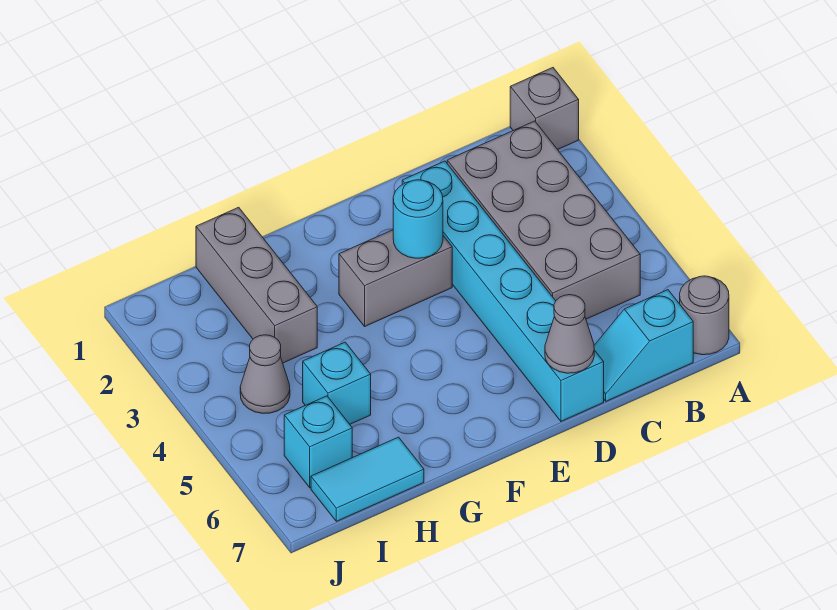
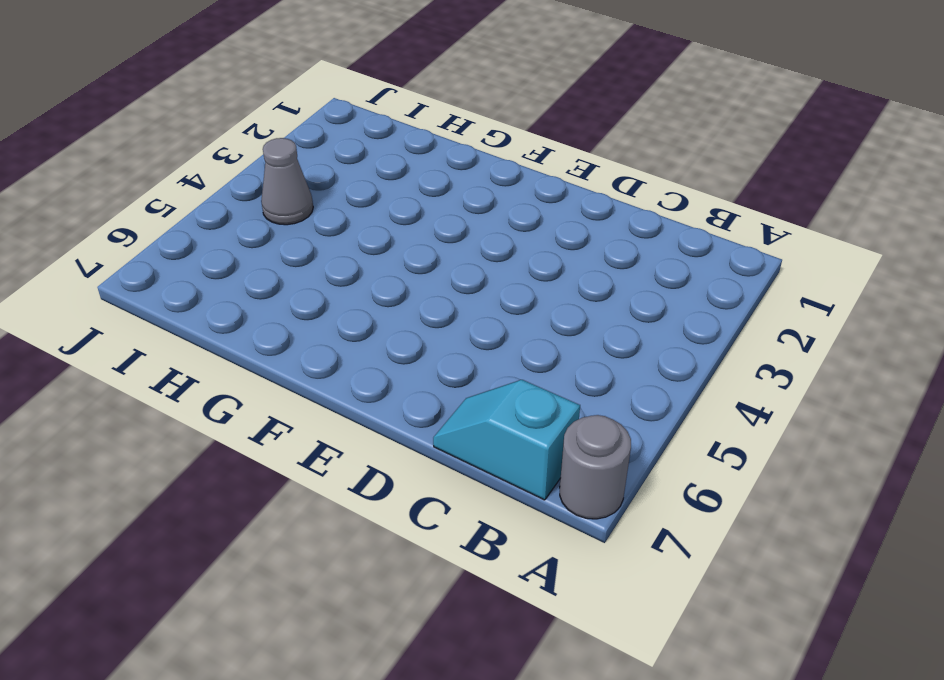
none -> grey 1x1 brick [510,68,579,150]
none -> grey 2x4 brick [447,121,640,319]
none -> cyan 1x6 brick [402,161,604,421]

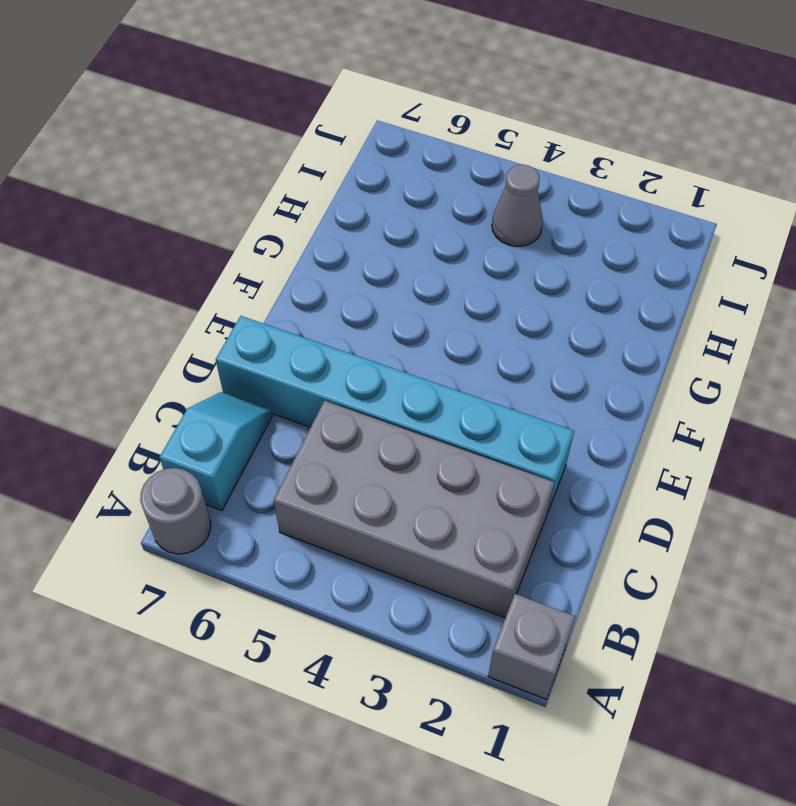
none -> grey 1x2 brick [339,230,452,326]
none -> grey 1x3 brick [196,207,317,363]
none -> cyan 1x1 brick [303,342,371,424]

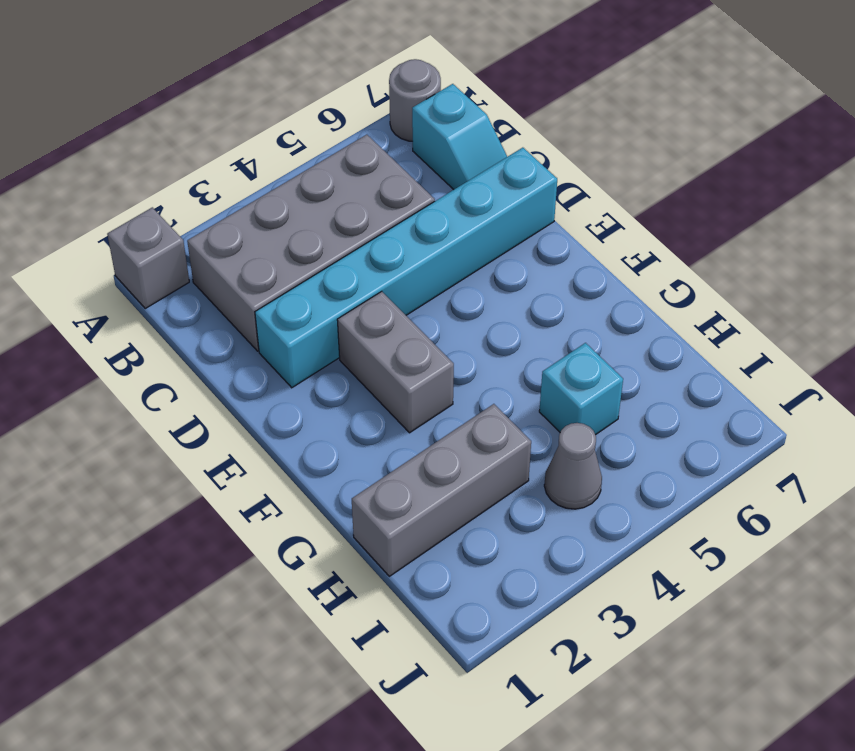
none -> cyan 1x2 tile [311,437,424,521]
none -> cyan 1x1 brick [284,396,352,488]
none -> grey 1x1 cone [545,295,594,373]

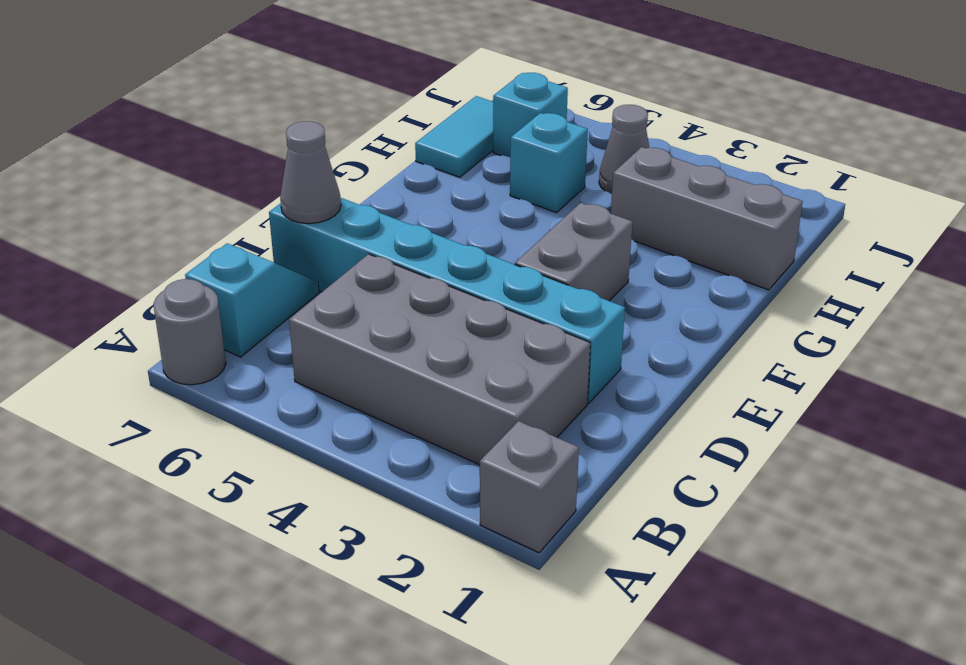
none -> cyan 1x1 round brick [393,180,443,258]

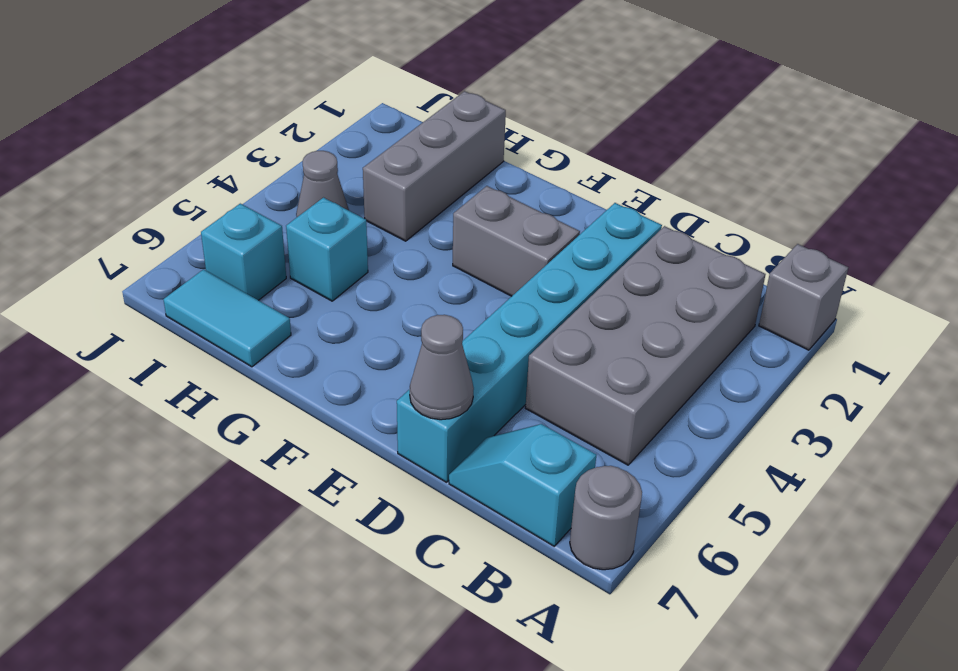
none -> cyan 1x1 round brick [393,180,443,258]

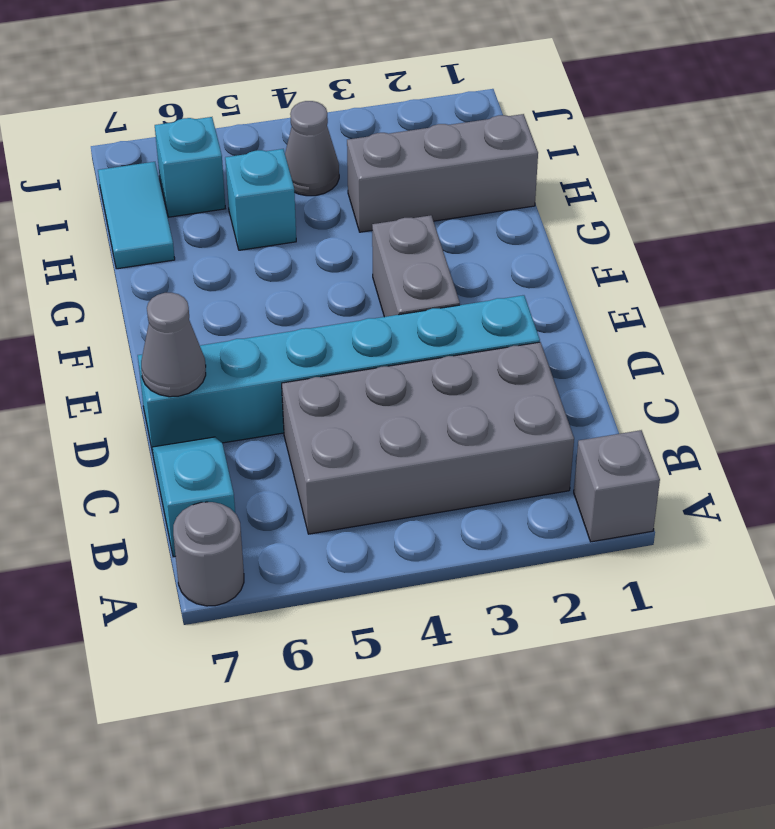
none -> cyan 1x1 round brick [393,180,443,258]

